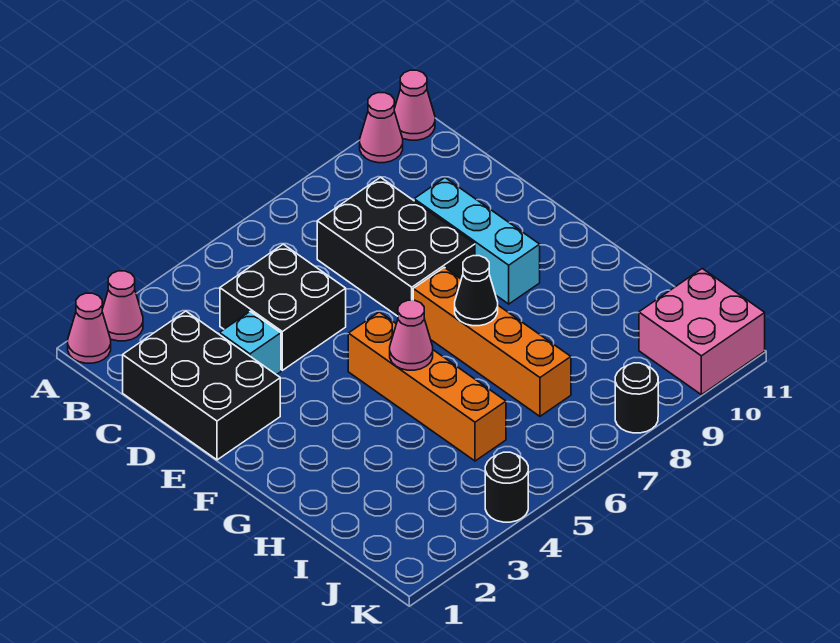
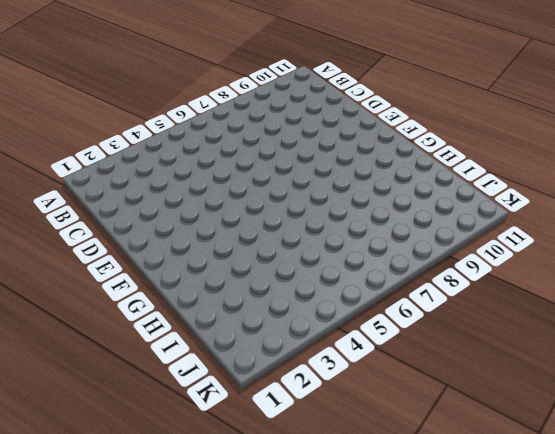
none -> pink 1x1 cone [68,293,111,363]
none -> pink 1x1 cone [102,271,143,341]
none -> pink 1x1 cone [360,93,403,163]

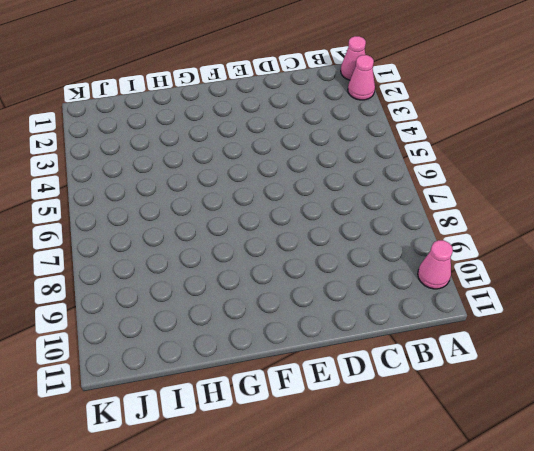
none -> pink 1x1 cone [394,70,435,140]
none -> black 2x3 brick [123,311,280,460]
none -> black 2x2 brick [220,244,346,370]

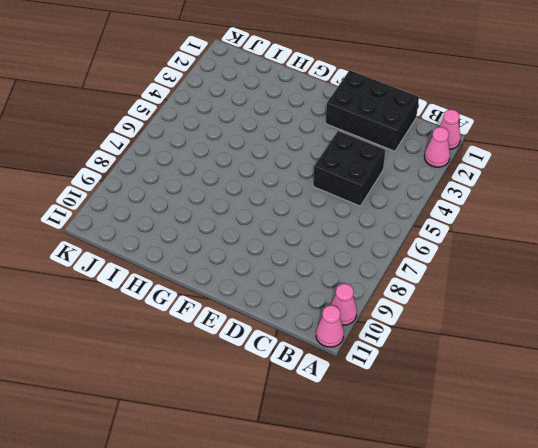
none -> black 2x3 brick [317,177,475,316]
none -> cyan 1x1 brick [219,311,281,375]
none -> cyan 1x3 brick [414,178,540,304]

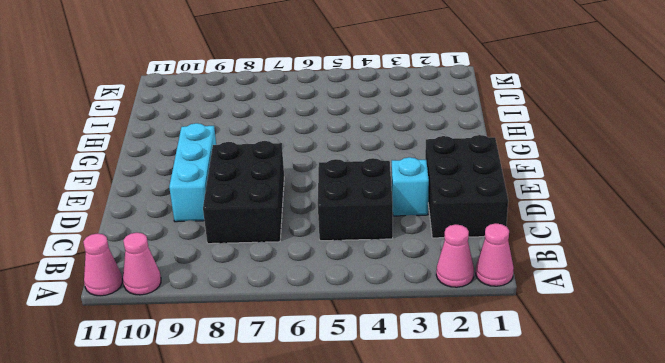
none -> orange 1x4 brick [348,312,506,461]
none -> orange 1x4 brick [413,267,571,416]
none -> pink 2x2 brick [639,269,765,395]

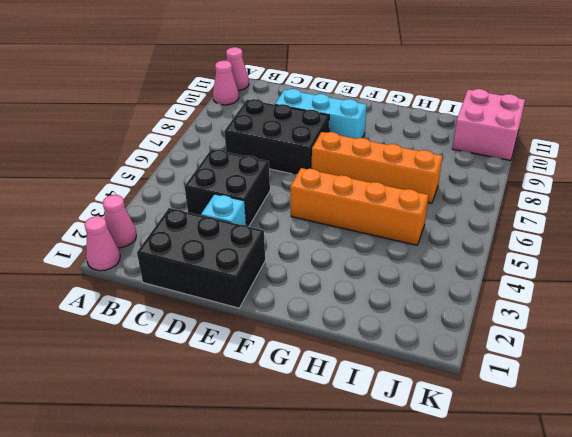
none -> black 1x1 round brick [485,452,528,522]
none -> black 1x1 round brick [615,363,658,433]
none -> pink 1x1 cone [390,300,433,370]

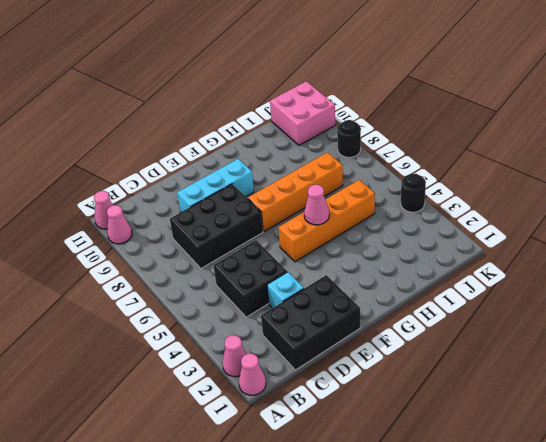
none -> black 1x1 cone [455,256,498,326]

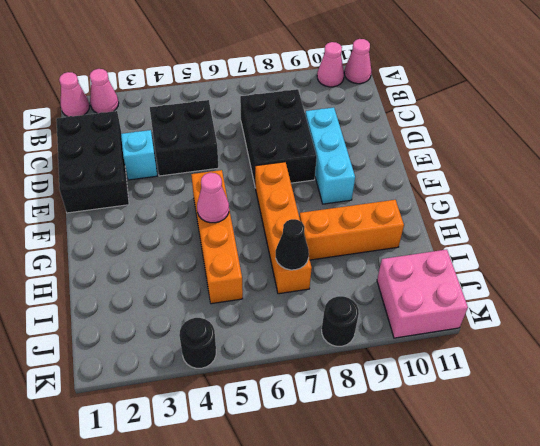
orange 1x3 brick [299,200,404,260] -> none
black 1x1 cone [276,219,309,270] -> black 1x1 cone moved to [455,256,498,326]

